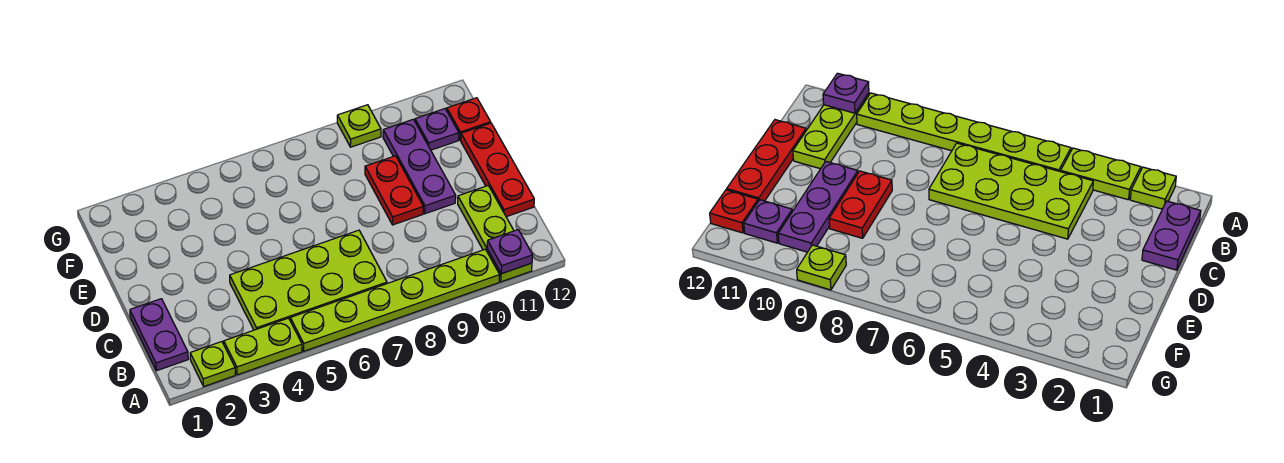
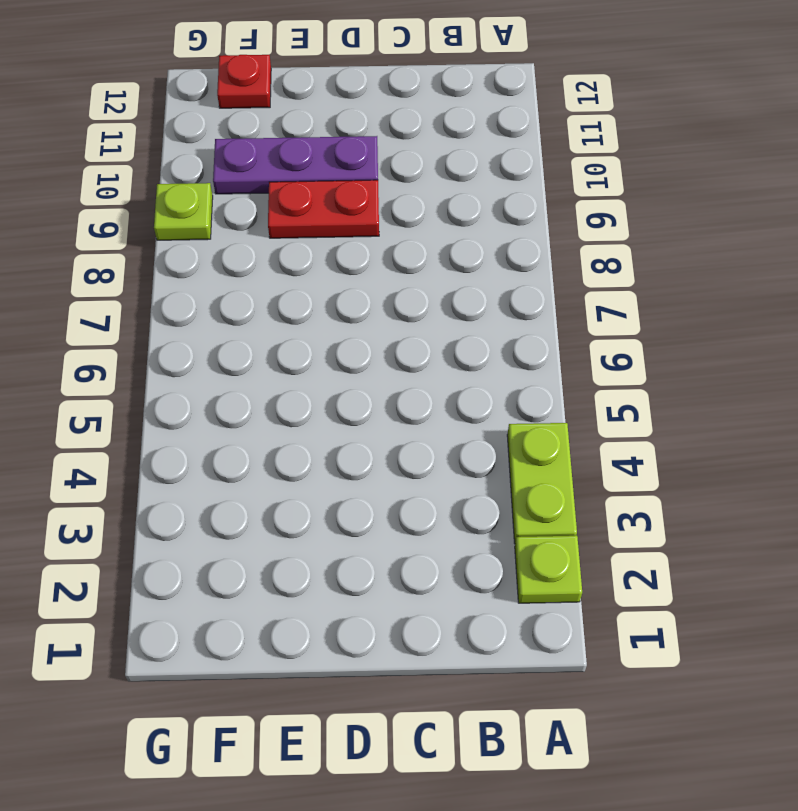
none -> lime 1x6 plate [290,249,500,351]
none -> lime 1x3 plate [458,186,532,282]
none -> purple 1x2 plate [130,299,188,371]

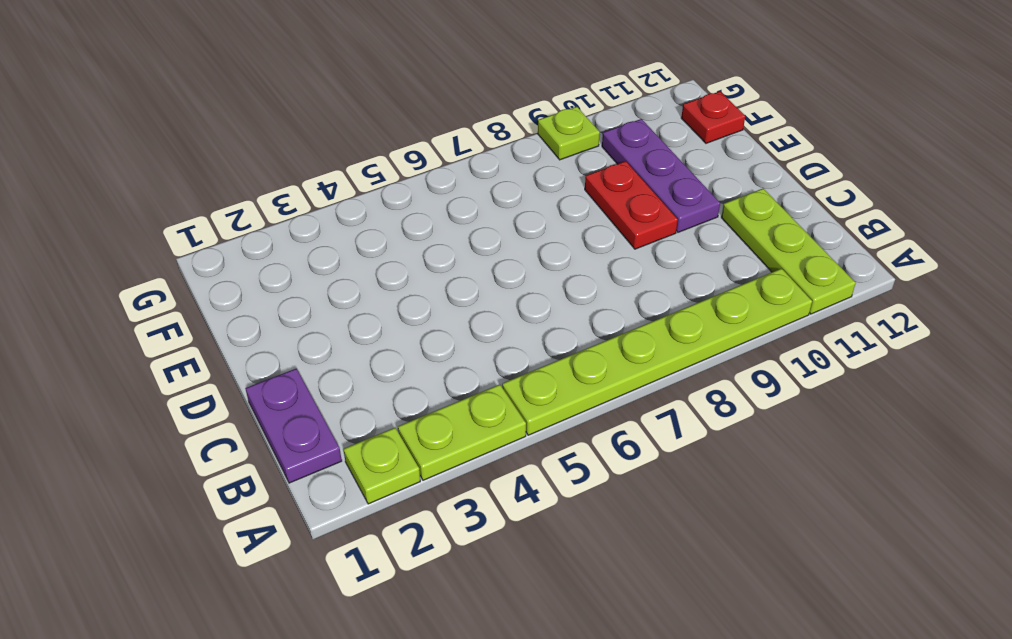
none -> lime 2x4 plate [230,230,387,330]
none -> red 1x3 plate [461,123,534,217]
none -> purple 1x1 plate [415,109,459,150]

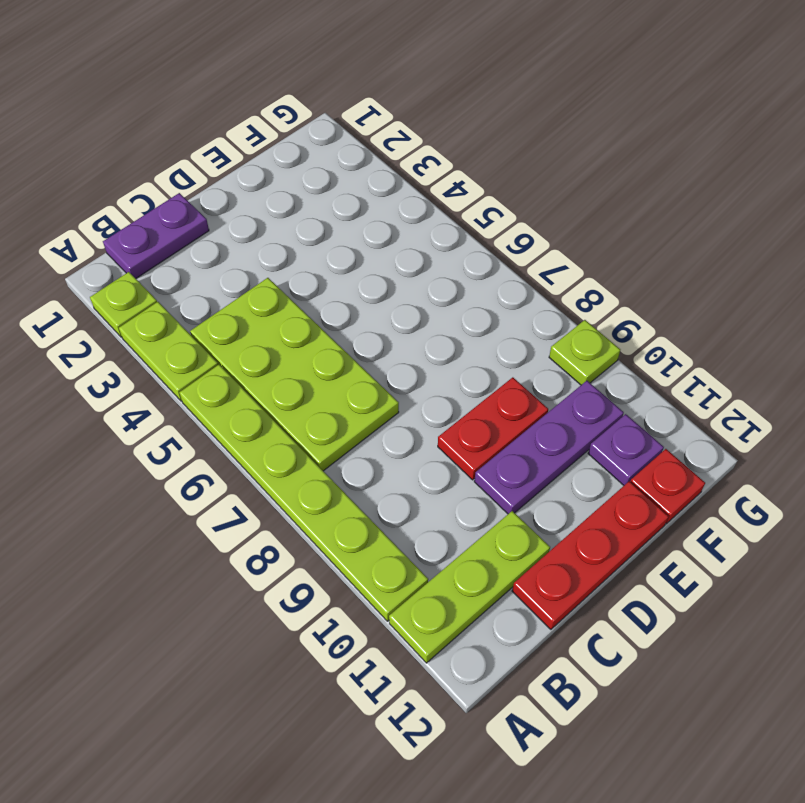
none -> purple 1x1 plate [487,230,533,274]

